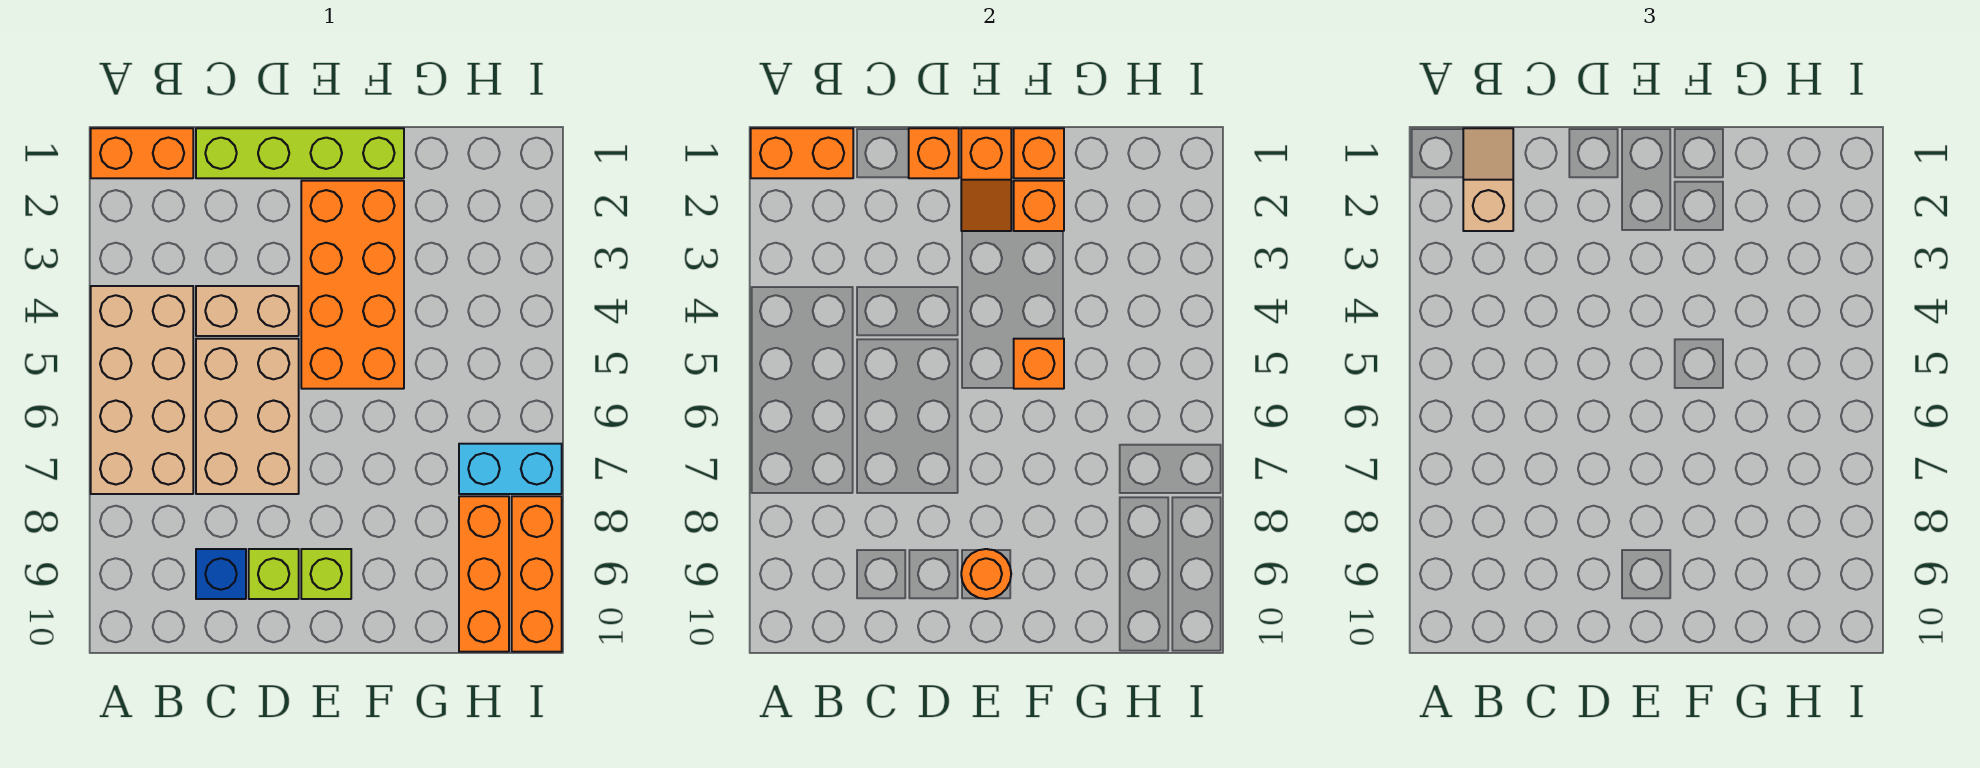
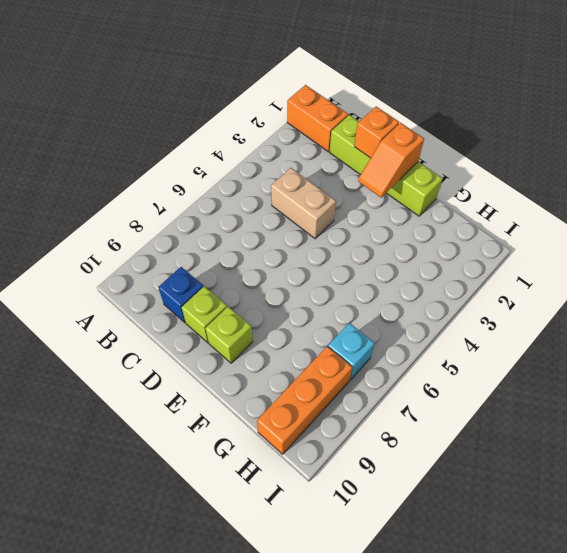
cyan 1x1 brick [328,323,374,380] -> cyan 1x2 brick [459,444,562,494]
none -> tan 2x4 brick [91,286,193,494]
none -> tan 2x3 brick [196,339,299,494]
none -> orange 2x4 brick [301,181,404,389]

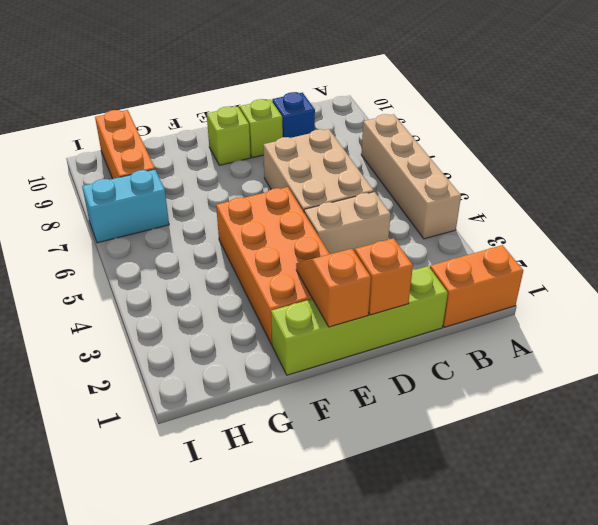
tan 1x4 brick [361,114,461,239] -> tan 2x4 brick [91,286,193,494]
none -> orange 1x3 brick [512,496,562,652]
none -> orange 1x2 brick [751,128,853,178]
none -> orange 1x1 round brick [961,549,1011,599]

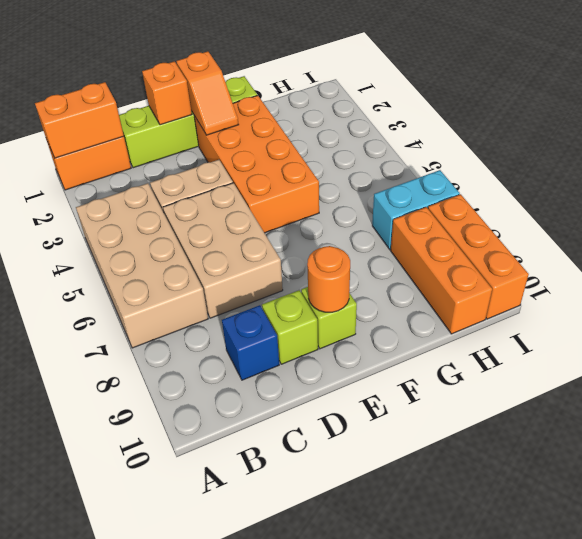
none -> orange 1x1 brick [1014,128,1064,178]
none -> orange 1x1 brick [1014,181,1064,231]
none -> orange 1x1 brick [1014,339,1064,389]

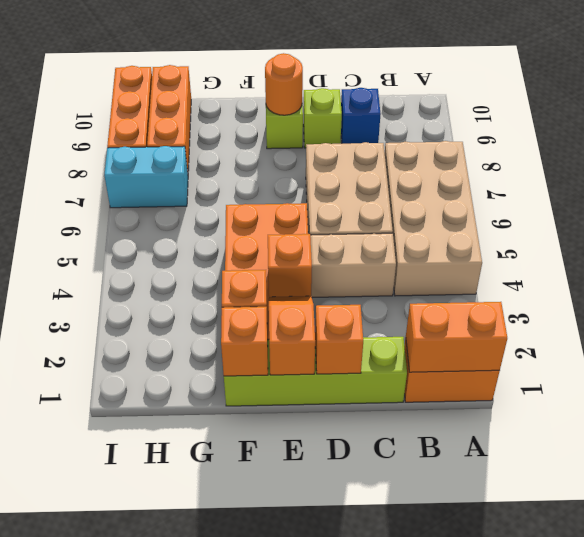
orange 1x1 brick [268,234,312,297] -> orange 1x1 brick moved to [1014,339,1064,389]
none -> tan 1x2 slope [1463,128,1513,231]

